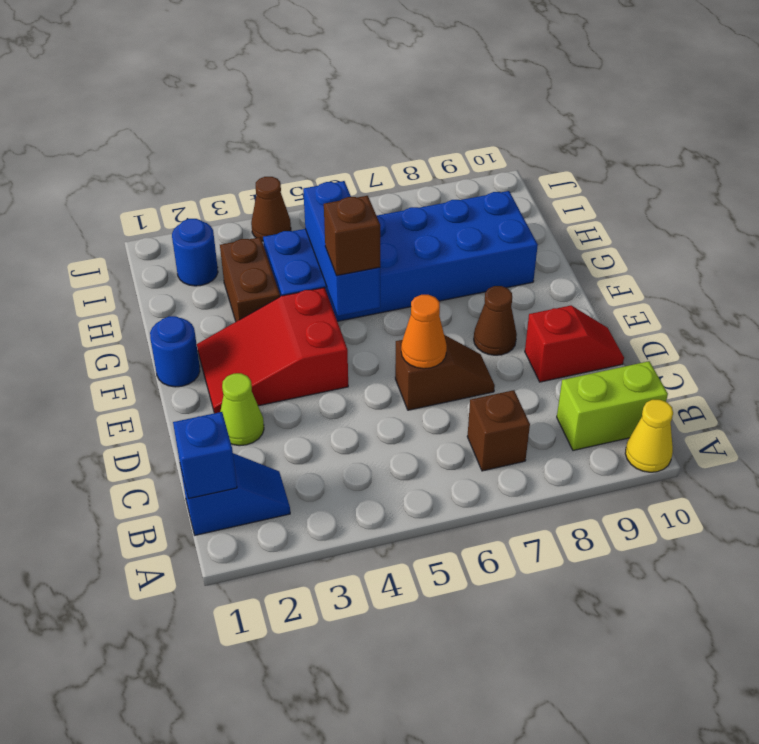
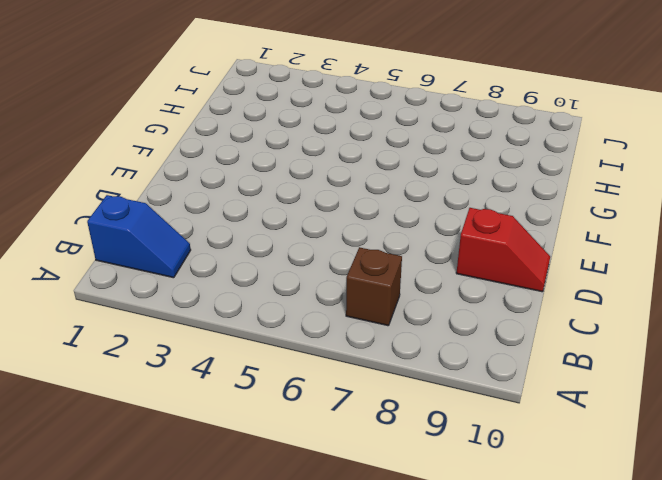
none -> yellow 1x1 cone [625,400,673,472]
none -> lime 1x2 brick [557,361,668,450]
none -> lime 1x1 cone [220,373,264,446]

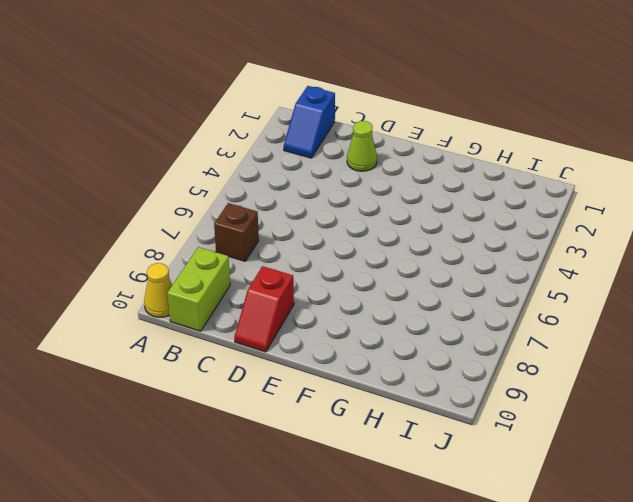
none -> brown 1x2 slope [395,335,495,410]
none -> red 2x3 slope [197,288,348,413]
none -> brown 1x1 cone [474,286,517,355]

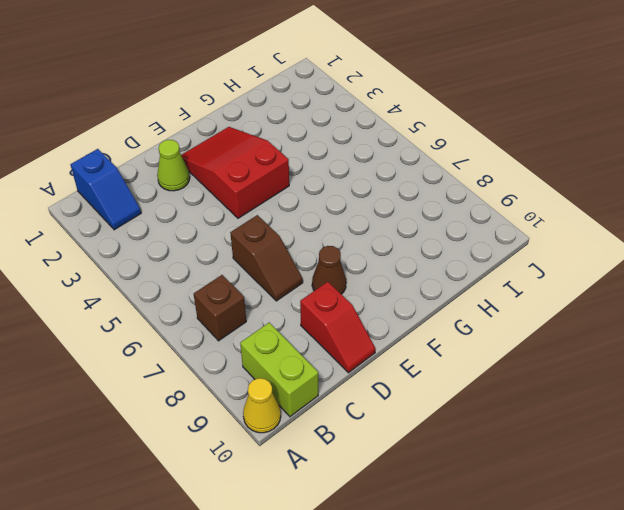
none -> blue 1x1 round brick [150,316,200,387]
none -> brown 1x2 brick [220,237,280,322]
none -> blue 2x6 brick [263,191,538,321]

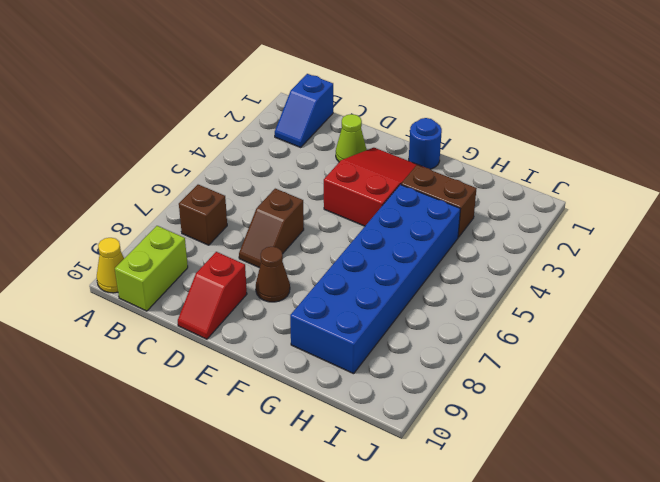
none -> blue 1x1 round brick [172,219,218,286]
none -> brown 1x1 cone [251,177,291,241]
none -> blue 1x1 brick [173,412,237,499]

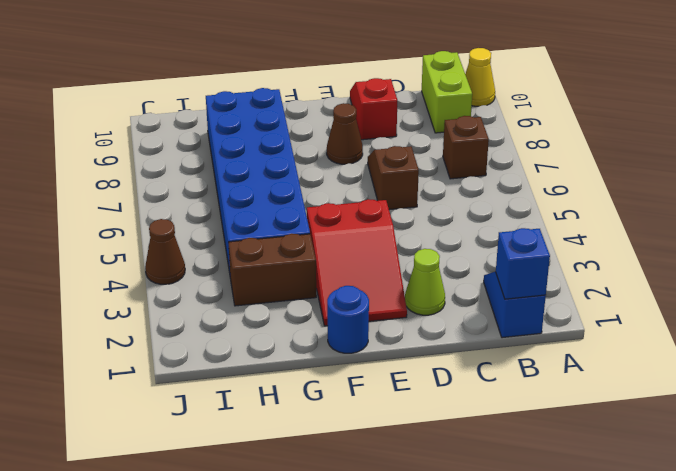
none -> blue 1x1 round brick [172,219,218,286]
none -> orange 1x1 cone [401,295,447,369]
none -> blue 1x3 brick [303,181,380,316]

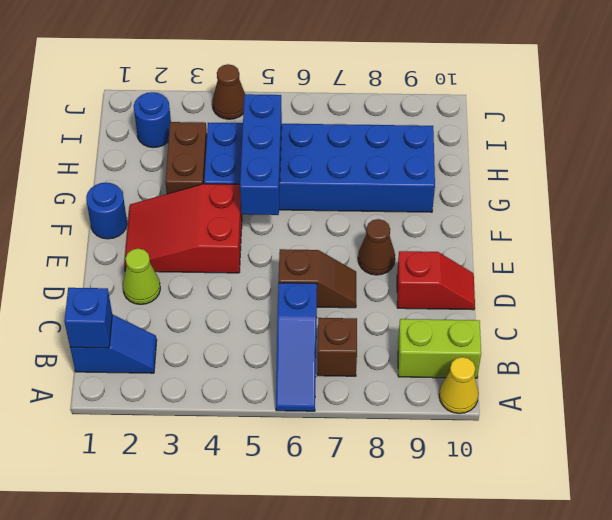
blue 1x3 slope [276,283,317,411] -> none
none -> orange 1x1 cone [401,295,447,369]
none -> brown 1x1 brick [324,196,380,276]

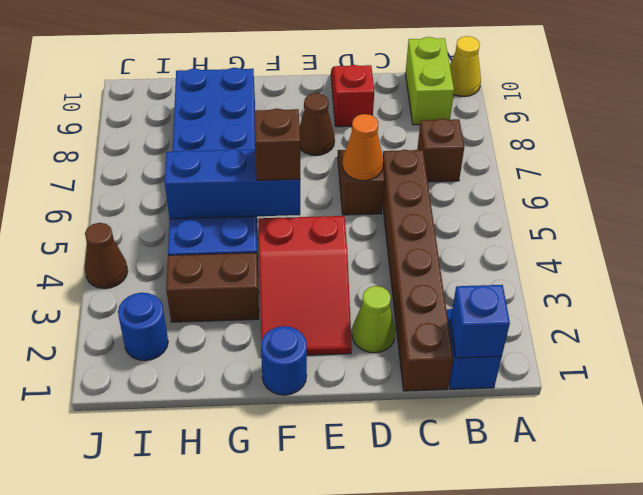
brown 1x6 brick [383,150,453,391] -> none

